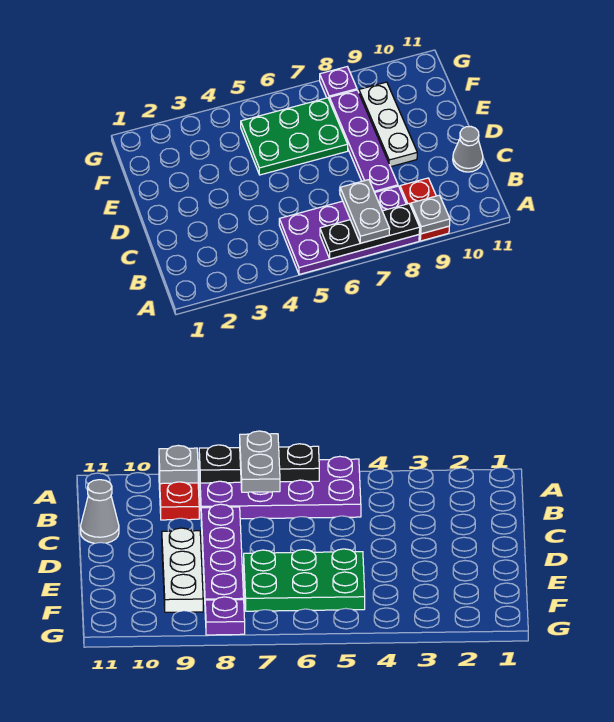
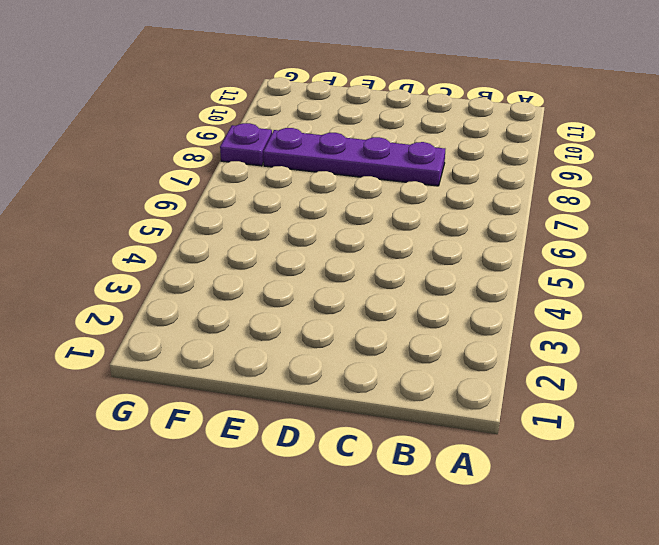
none -> purple 2x4 plate [279,186,419,275]
none -> red 1x2 plate [400,178,449,241]

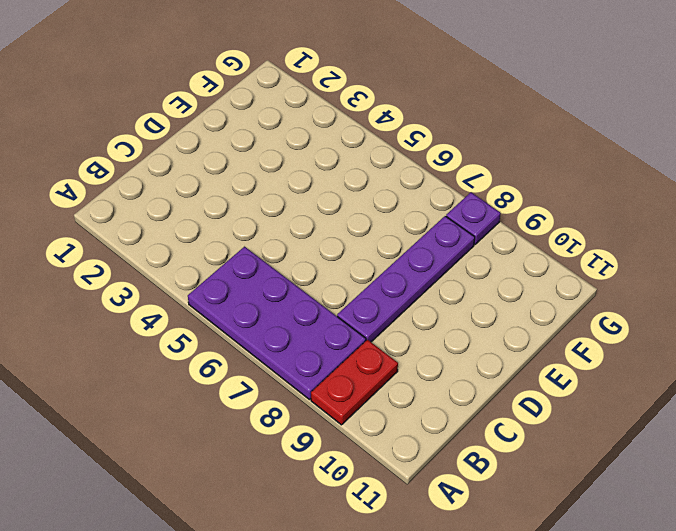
none -> grey 1x1 cone [453,127,483,172]
none -> white 1x3 plate [359,82,417,167]

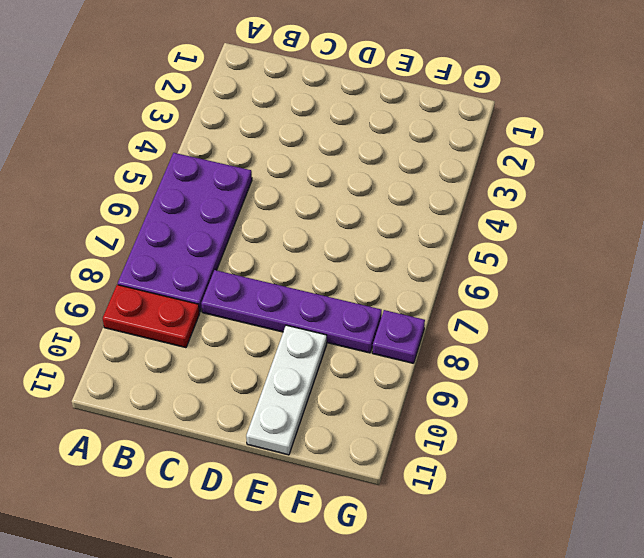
white 1x3 plate [246,325,327,455] -> white 1x3 plate turned to [359,82,417,167]
none -> grey 1x1 cone [453,127,483,172]
none -> green 2x3 plate [241,98,348,175]

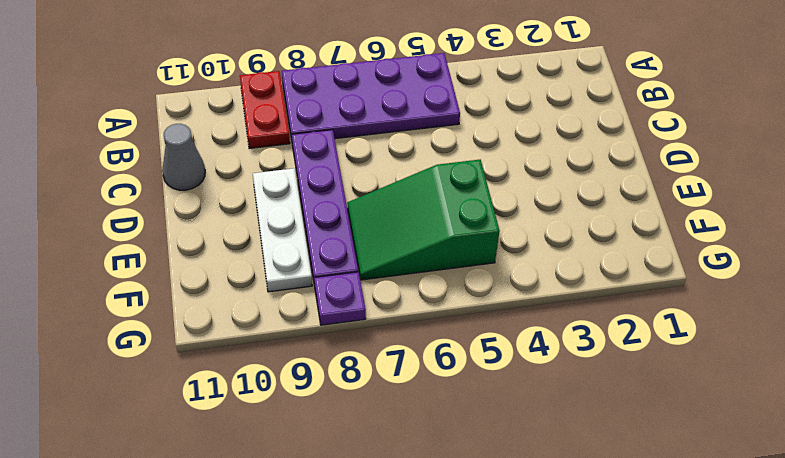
green 2x3 slope [347,160,500,280] -> green 2x3 plate [241,98,348,175]
none -> black 1x3 plate [320,204,420,259]
none -> grey 1x1 plate [411,195,450,234]

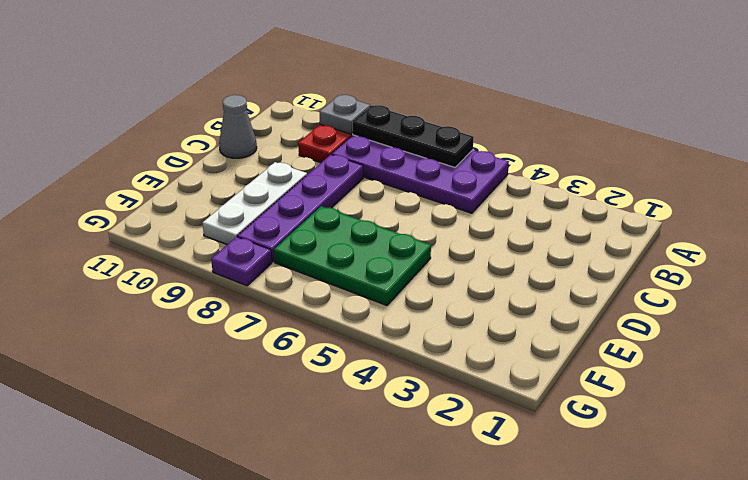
none -> grey 1x2 plate [340,180,390,243]

